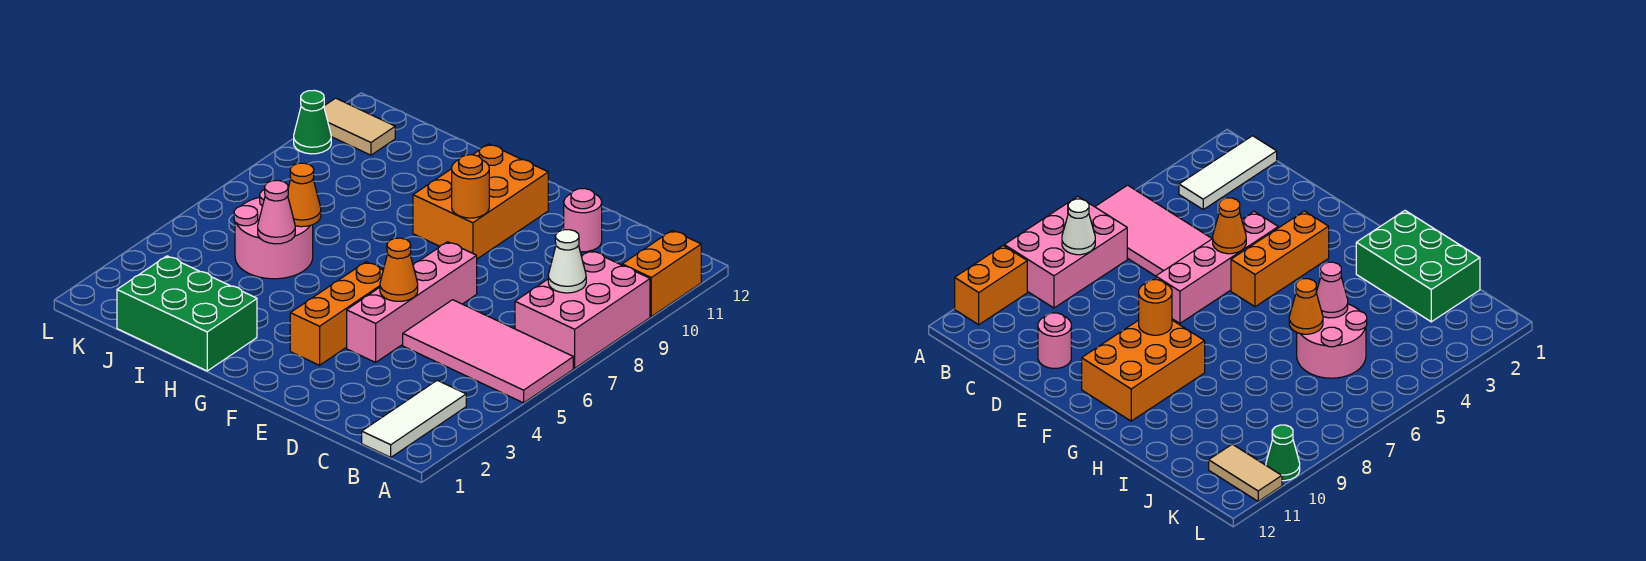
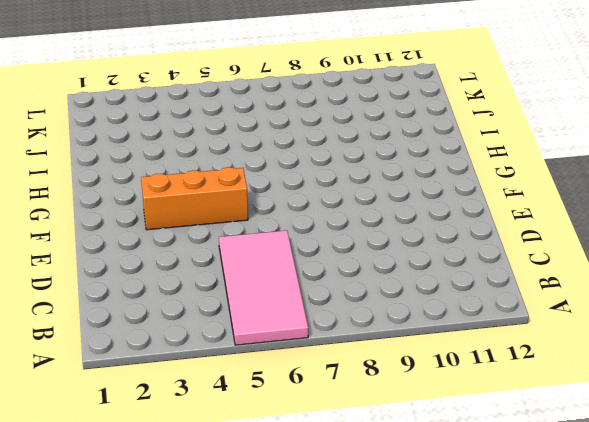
none -> pink 2x3 brick [515,251,650,368]
none -> orange 1x2 brick [622,230,701,316]
none -> white 1x3 tile [362,380,466,457]

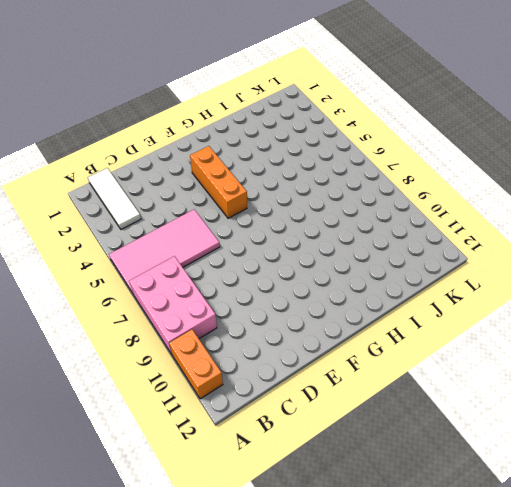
none -> pink 1x1 round brick [564,188,602,252]
none -> pink 1x4 brick [347,242,477,362]
none -> orange 2x3 brick [413,144,548,259]

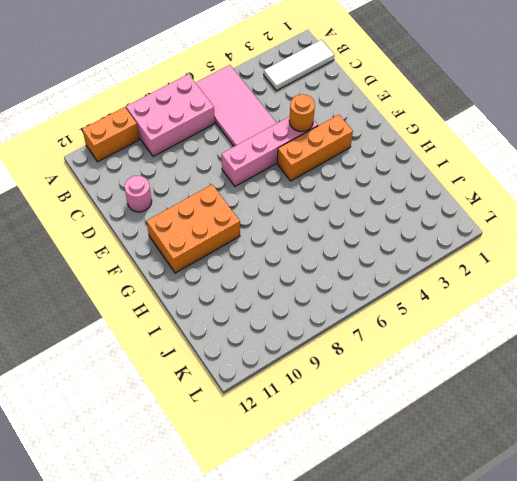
orange 1x1 round brick [289,94,315,132] -> orange 1x1 round brick moved to [452,155,489,218]
none -> green 2x3 brick [117,256,257,371]
none -> pink 2x2 round brick [234,190,313,279]
none -> tan 1x2 tile [324,98,395,155]

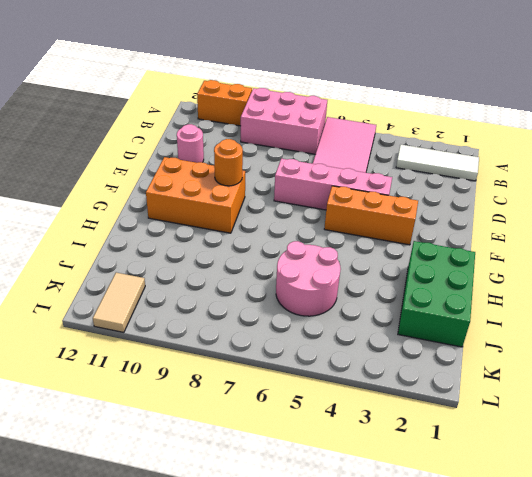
none -> green 1x1 cone [294,90,331,154]
none -> white 1x1 cone [548,230,586,293]
none -> orange 1x1 cone [380,238,418,301]

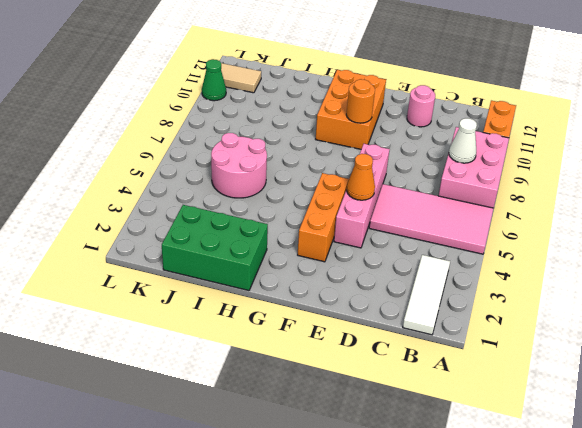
none -> pink 1x1 cone [258,180,295,244]
none -> orange 1x1 cone [288,163,321,227]

